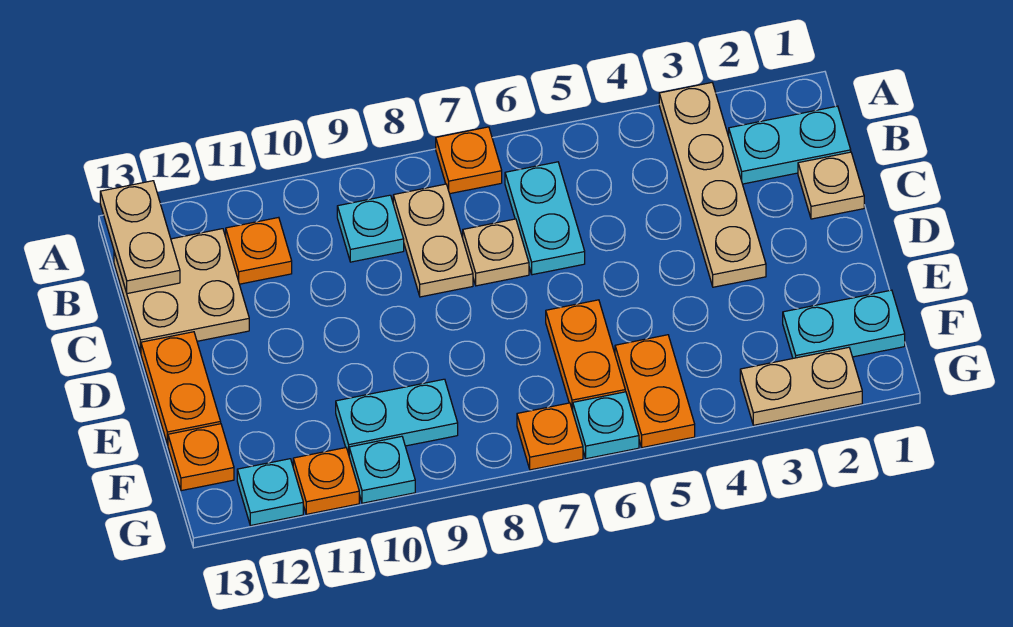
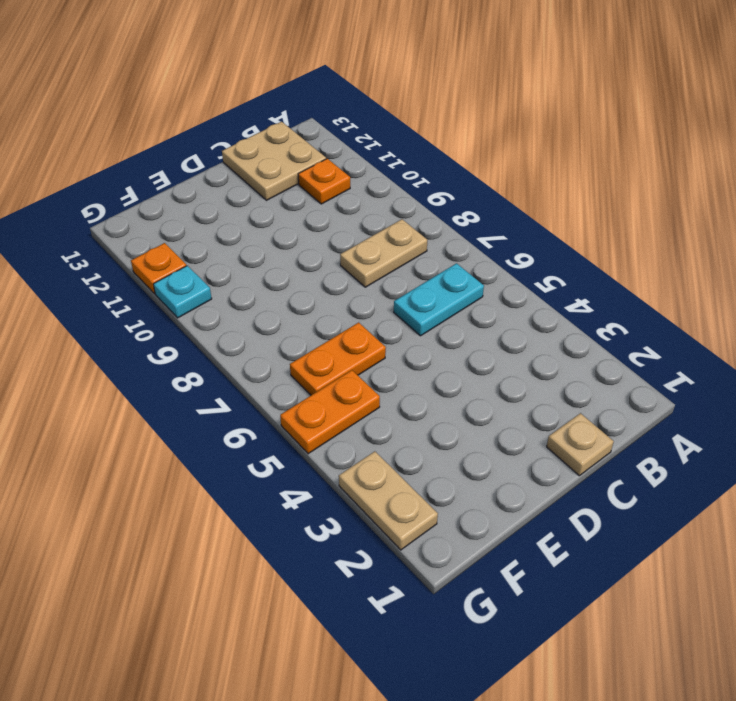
none -> tan 1x4 plate [659,83,766,287]
none -> orange 1x1 plate [436,127,502,194]
none -> cyan 1x2 plate [729,106,851,184]

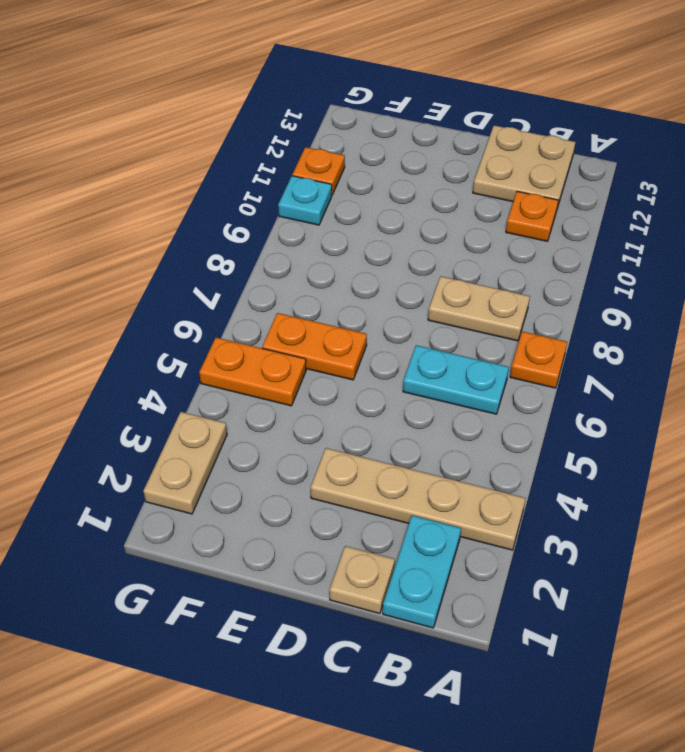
none -> cyan 1x1 plate [337,195,404,262]
none -> tan 1x1 plate [463,219,529,286]
none -> orange 1x2 plate [141,332,221,444]

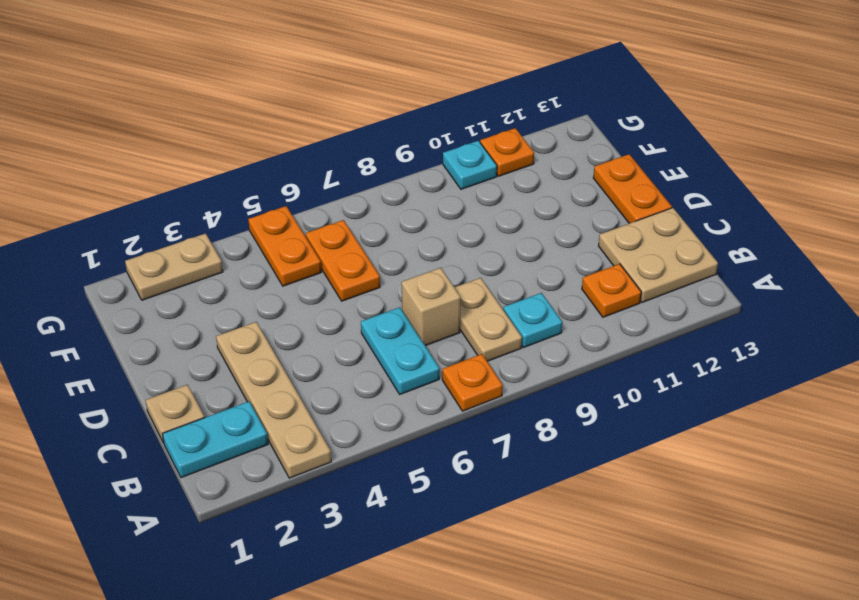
tan 1x1 brick [402,268,461,346] -> tan 1x1 plate [463,219,529,286]
none -> cyan 1x2 plate [783,290,905,358]
none -> cyan 1x2 plate [336,379,458,454]
none -> orange 1x1 plate [168,424,234,491]

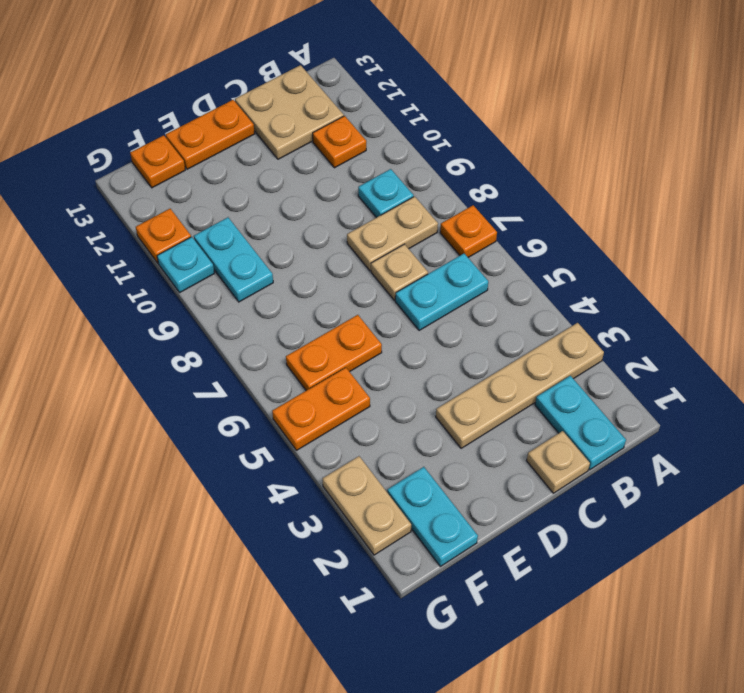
none -> cyan 1x1 plate [573,392,639,459]
none -> orange 1x1 plate [517,403,583,470]
none -> cyan 1x1 plate [237,459,303,526]

